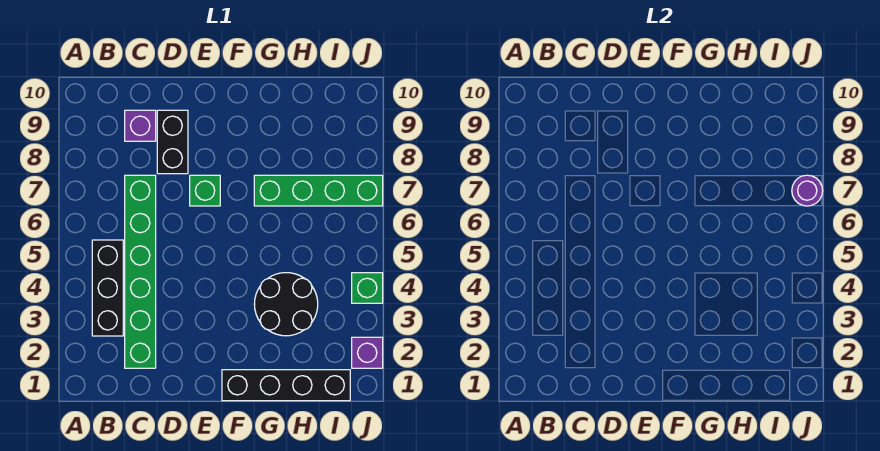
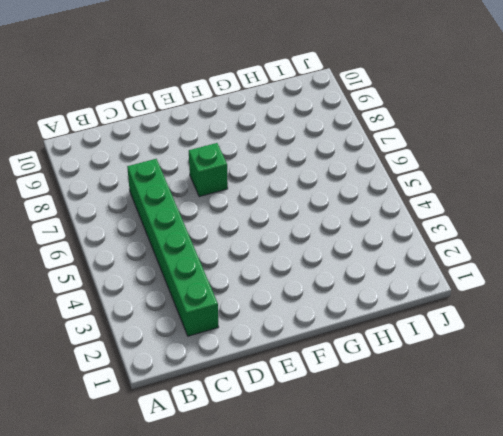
none -> black 1x3 brick [92,240,123,336]
none -> purple 1x1 brick [125,110,156,141]

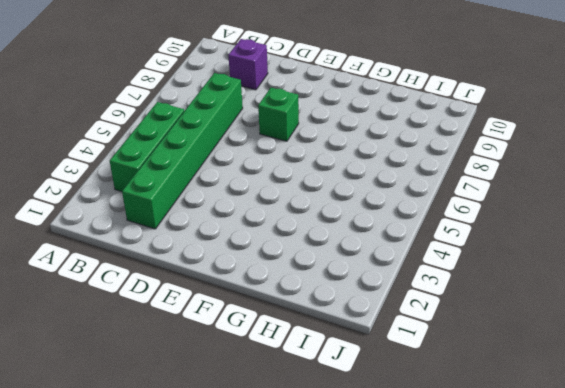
green 1x3 brick [110,102,184,192] -> black 1x3 brick [92,240,123,336]
none -> black 1x2 brick [157,110,188,174]
none -> black 1x4 brick [222,370,350,401]

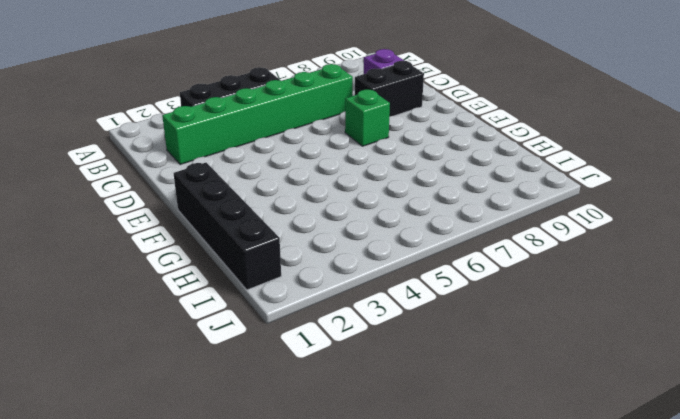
none -> black 2x2 round brick [254,273,318,336]
none -> green 1x4 brick [254,175,383,206]

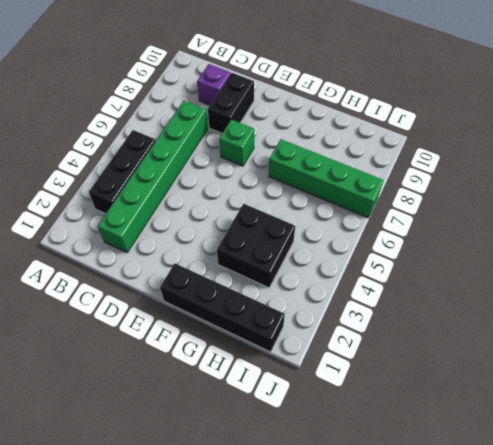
black 2x2 brick [217,204,295,288] -> black 2x2 round brick [254,273,318,336]
none -> purple 1x1 brick [352,337,383,368]
none -> green 1x1 brick [352,273,383,303]

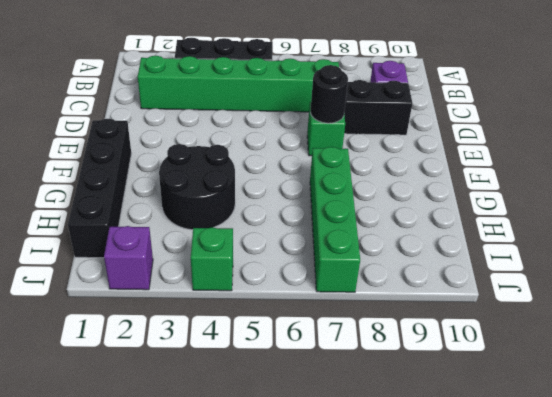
black 1x1 round brick [310,65,348,123] -> none
none -> purple 1x1 round brick [792,175,823,206]

